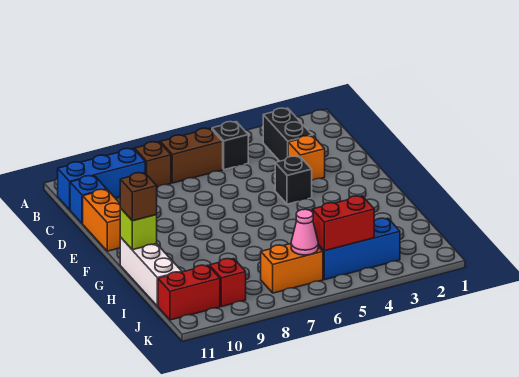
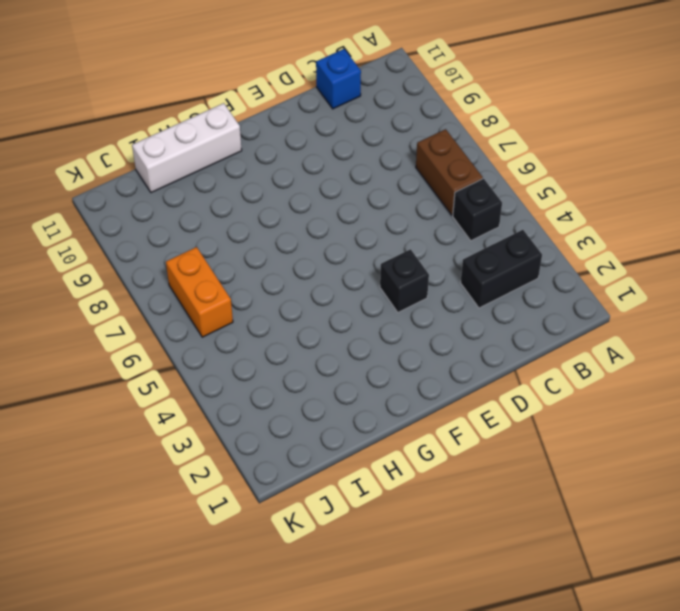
none -> brown 1x1 brick [135,142,171,187]
none -> blue 1x3 brick [58,148,145,210]
none -> orange 1x1 brick [288,136,325,180]

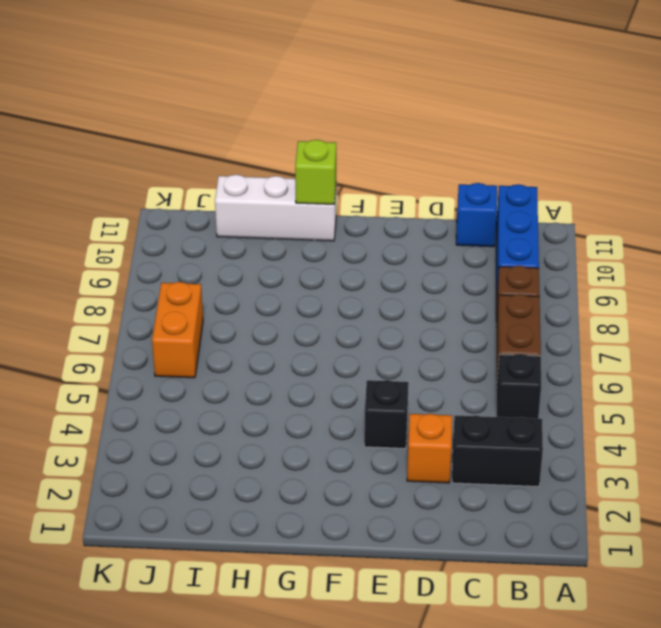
none -> orange 1x2 brick [83,189,120,251]
none -> blue 1x3 brick [318,218,400,280]
none -> red 1x1 brick [209,259,246,307]

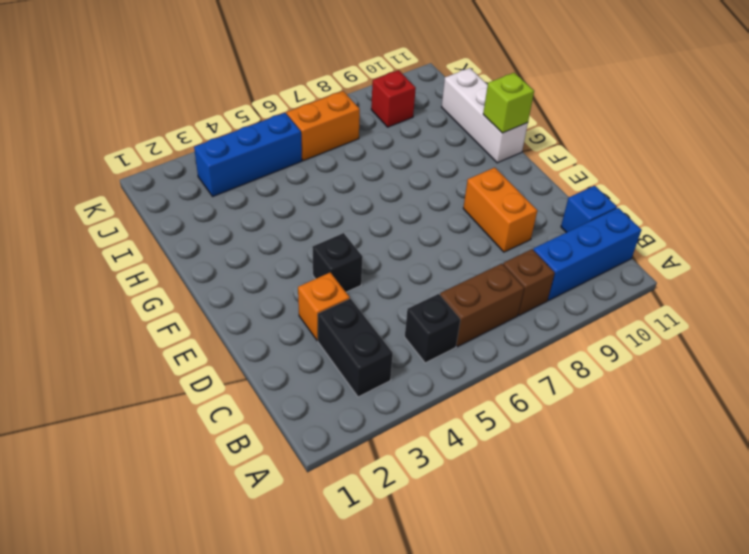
orange 1x2 brick [463,168,537,252] -> orange 1x2 brick moved to [83,189,120,251]
none -> red 1x2 brick [158,265,220,320]
none -> red 1x2 brick [312,196,374,251]
none -> pink 1x1 cone [291,209,318,255]

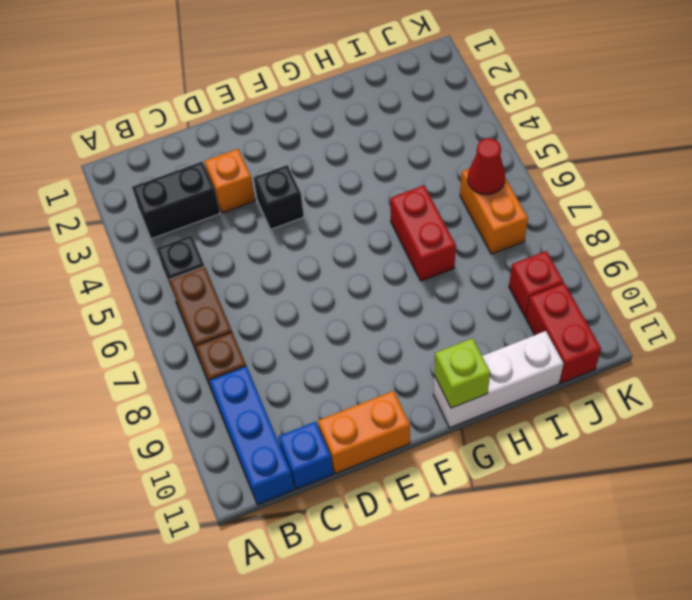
red 1x2 brick [390,185,456,281] -> red 1x2 brick moved to [312,196,374,251]
red 1x1 cone [468,138,505,195] -> pink 1x1 cone [291,209,318,255]
none -> blue 1x3 brick [318,218,400,280]
none -> brown 1x1 brick [120,173,157,221]

